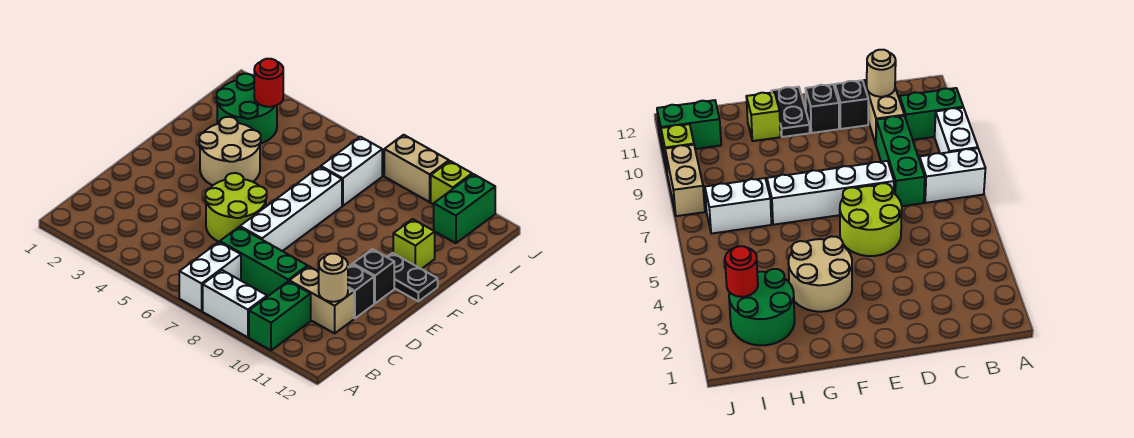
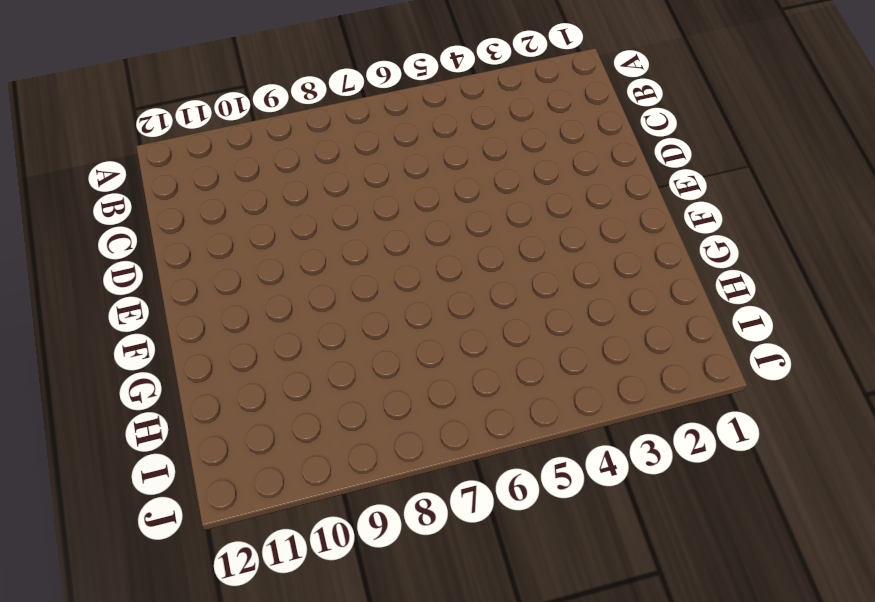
none -> white 1x2 brick [179,242,241,311]
none -> white 1x2 brick [203,270,267,337]
none -> green 1x2 brick [249,281,311,350]

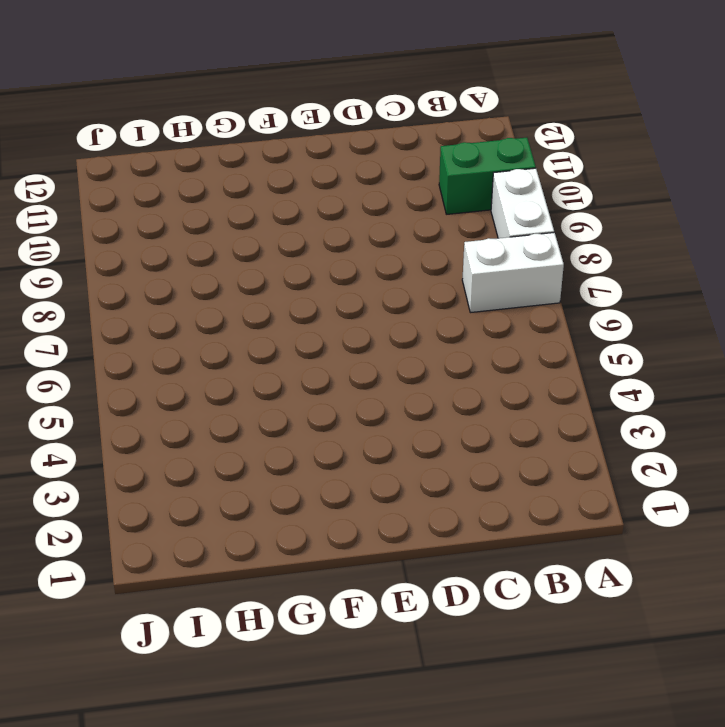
none -> green 1x3 brick [220,227,308,296]
none -> tan 1x2 brick [289,266,354,333]
none -> lime 2x2 round brick [205,173,267,242]

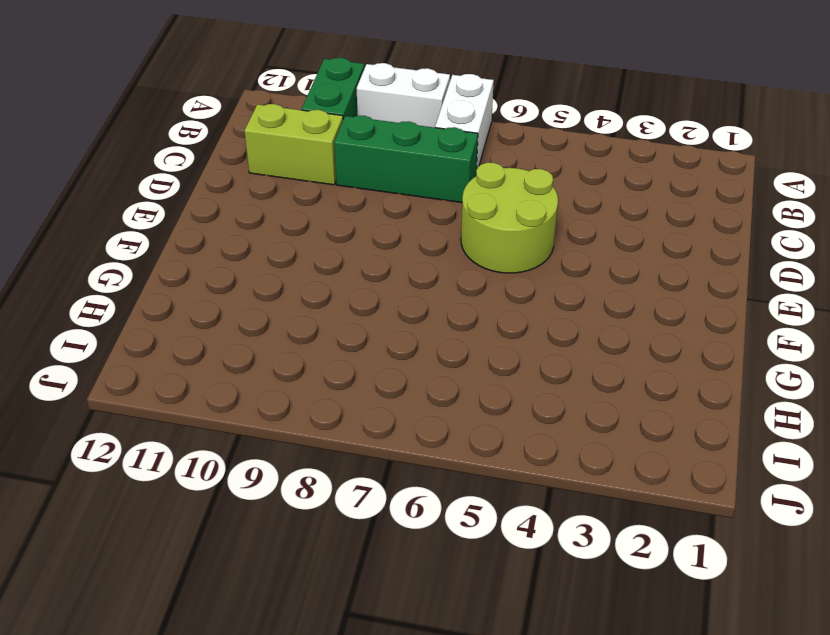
lime 1x2 brick [244,104,343,185] -> tan 1x2 brick [289,266,354,333]
none -> white 1x4 brick [240,167,342,251]
none -> black 1x1 brick [348,264,374,318]
none -> black 1x1 brick [353,249,394,303]

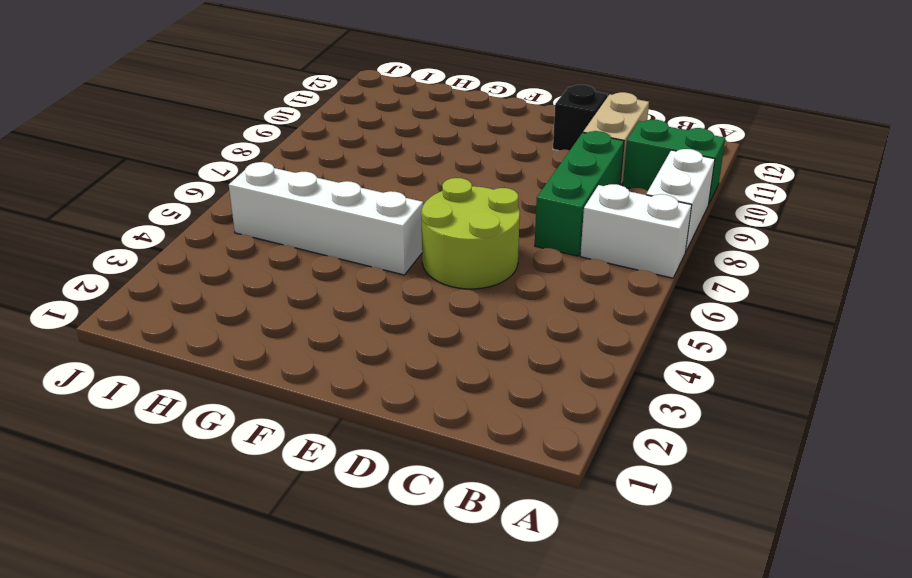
white 1x4 brick [229,162,423,275] -> white 1x4 brick moved to [240,167,342,251]
none -> black 1x1 brick [353,249,394,303]
none -> tan 2x2 round brick [199,117,261,185]
none -> black 1x2 plate [387,253,438,301]

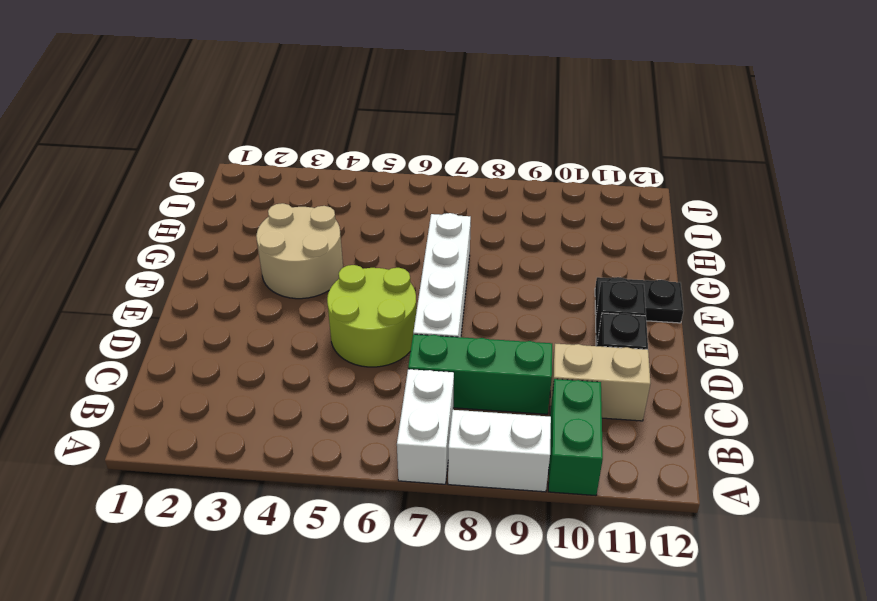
none -> lime 1x1 brick [393,219,435,269]
none -> green 2x2 round brick [216,74,277,144]
none -> white 1x2 brick [321,137,382,206]

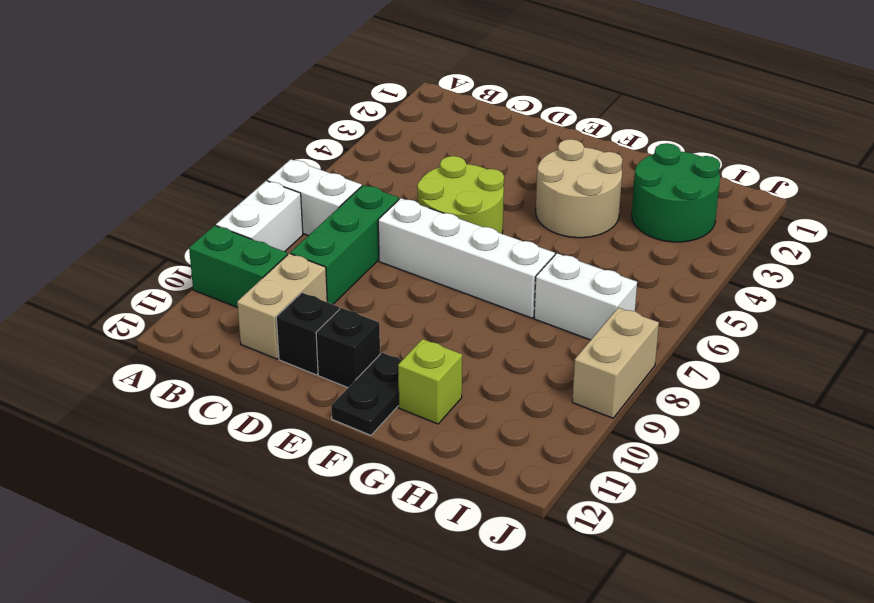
none -> green 1x2 brick [434,174,495,243]
none -> lime 1x1 brick [431,161,472,204]
none -> tan 1x1 round brick [319,254,348,302]

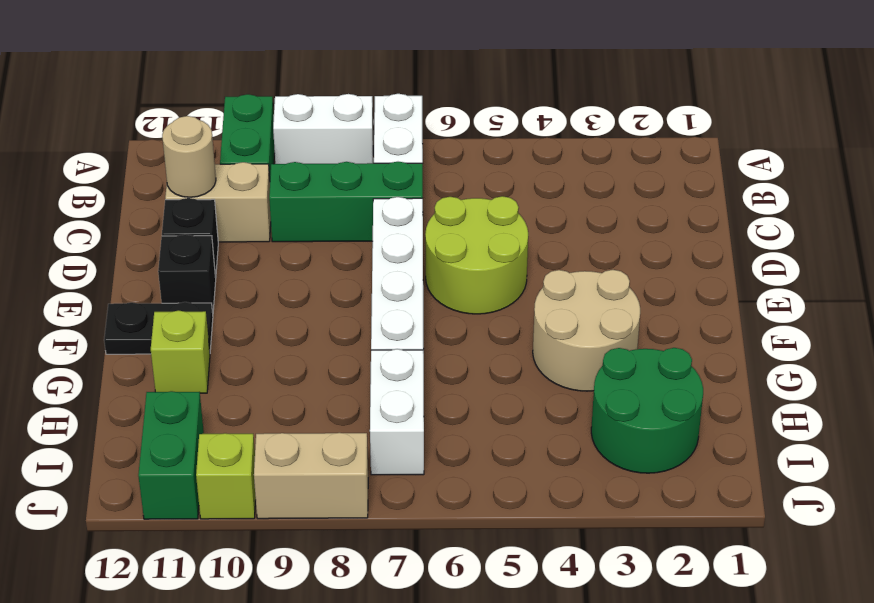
none -> red 1x1 round brick [254,59,283,107]

